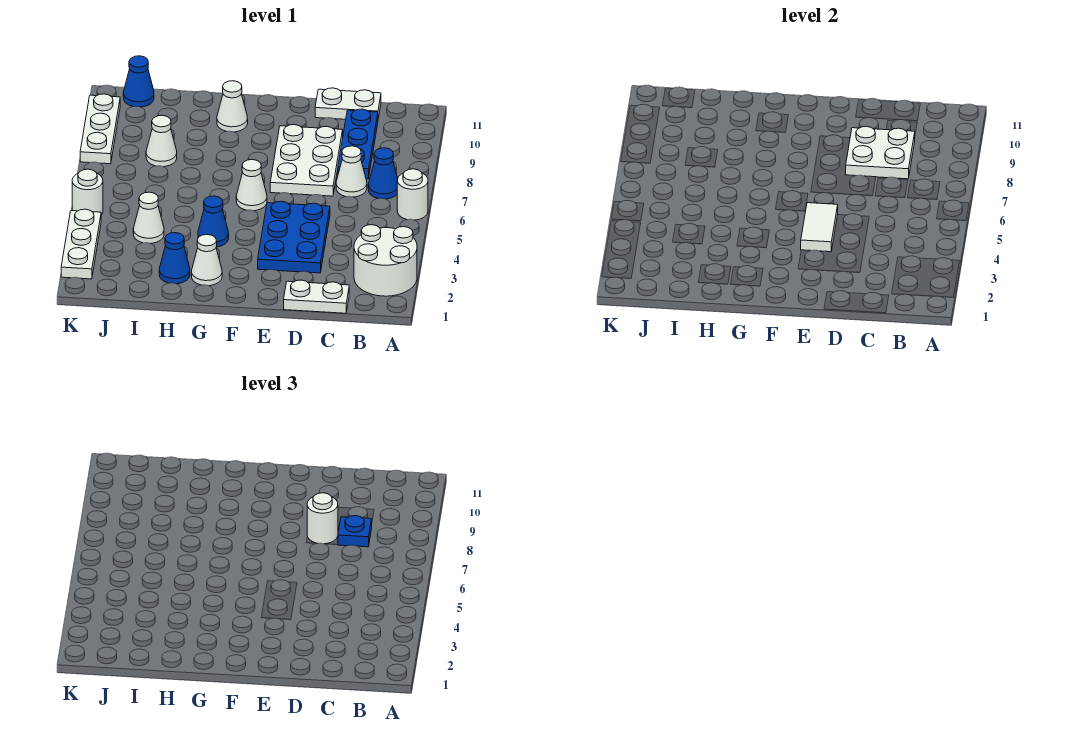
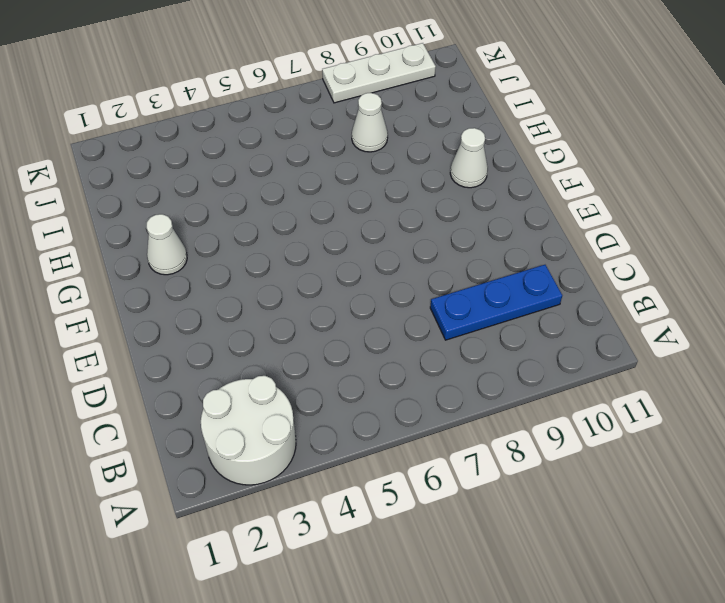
none -> white 1x1 round brick [397,169,428,220]
none -> blue 1x1 cone [368,148,398,199]
none -> white 1x2 plate [284,280,349,313]

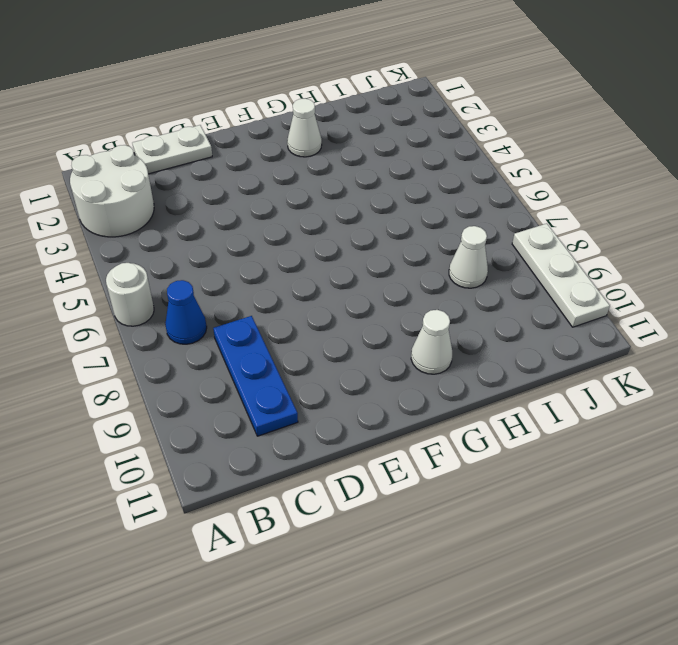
none -> white 1x1 cone [336,146,367,197]
none -> white 1x2 plate [315,88,381,119]
none -> blue 2x3 plate [258,201,330,273]

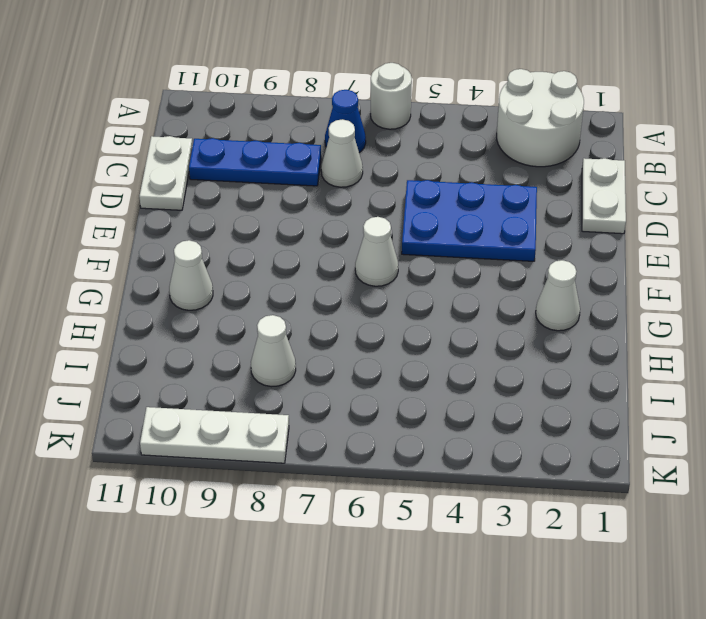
none -> white 2x3 plate [270,125,343,196]
none -> blue 1x1 cone [198,196,229,247]
none -> blue 1x1 cone [159,233,190,284]

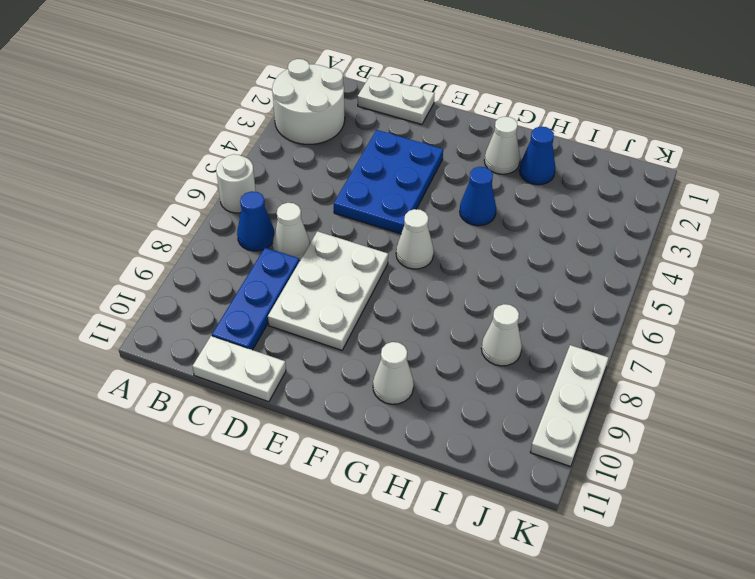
none -> white 1x1 cone [133,192,164,243]
none -> blue 1x1 cone [123,56,154,107]
none -> white 1x3 plate [61,209,101,279]

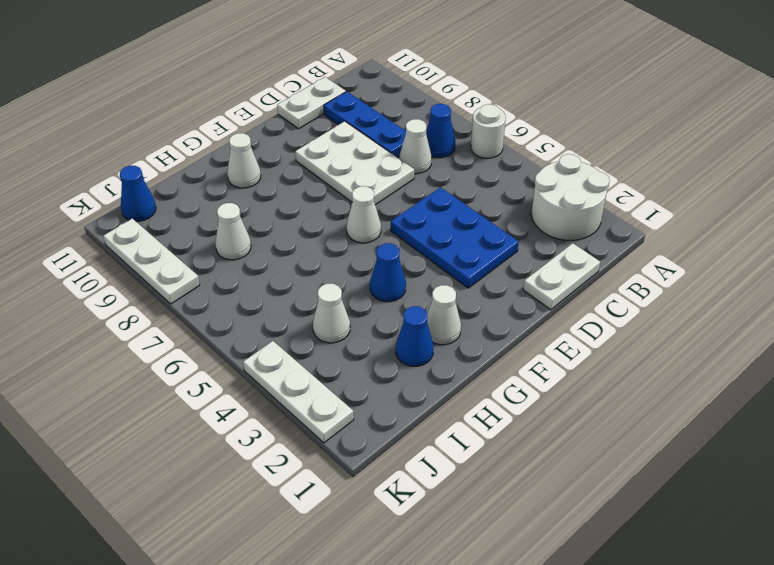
none -> white 1x1 round brick [72,169,103,215]
none -> white 2x2 plate [846,126,915,179]
none -> white 1x2 tile [801,203,838,252]

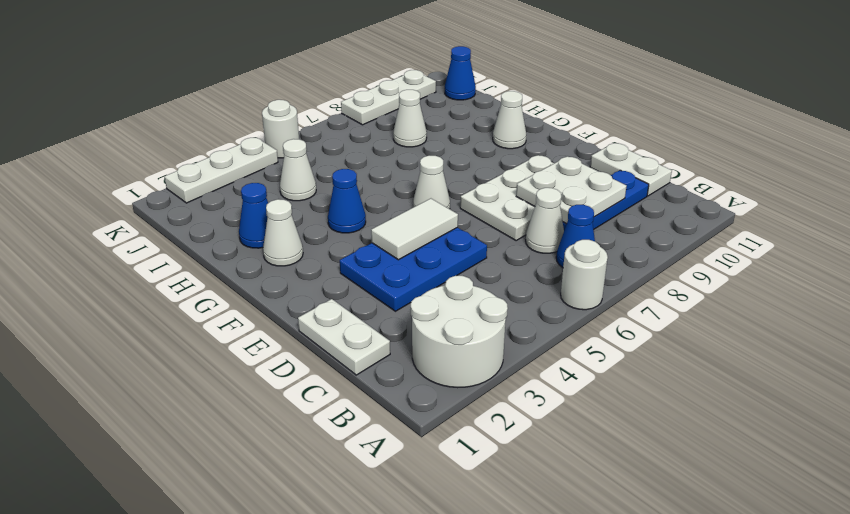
none -> blue 1x1 plate [338,516,372,547]
none -> white 1x1 round brick [307,493,338,544]

